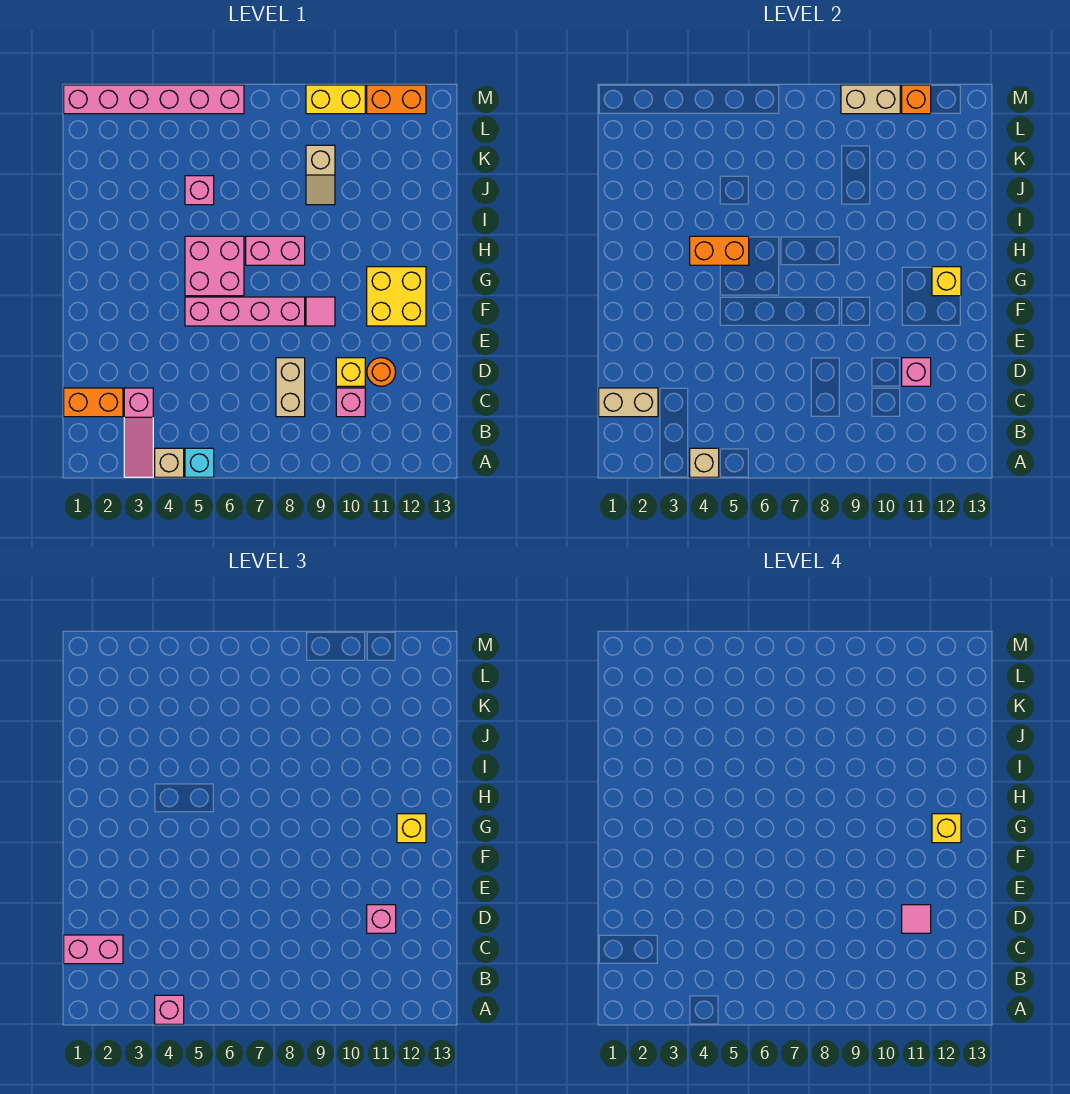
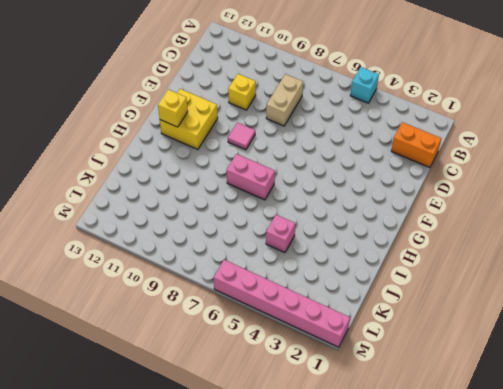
none -> pink 1x3 slope [124,388,153,477]
none -> tan 1x1 brick [155,448,184,477]
none -> pink 1x1 brick [336,388,365,417]
none -> orange 1x1 round brick [367,358,396,386]

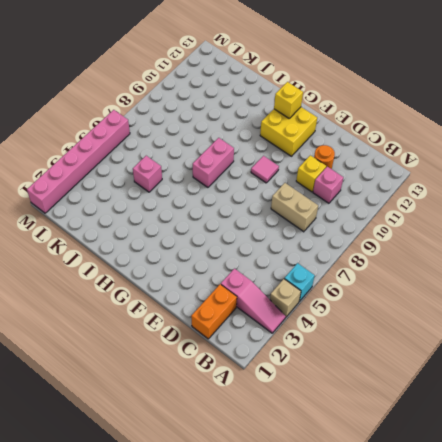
none -> pink 1x4 brick [185,297,305,326]
none -> pink 2x2 brick [185,236,244,296]
none -> tan 1x2 slope [306,145,335,205]
none -> yellow 1x2 brick [306,85,365,114]

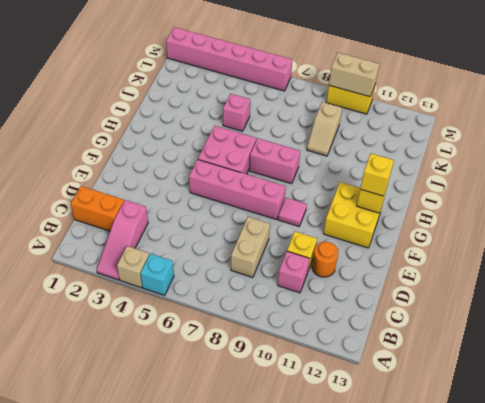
none -> orange 1x2 brick [367,85,426,114]
none -> tan 1x1 brick [690,448,719,477]
none -> tan 1x2 brick [599,388,658,417]
none -> pink 1x1 brick [902,358,931,386]

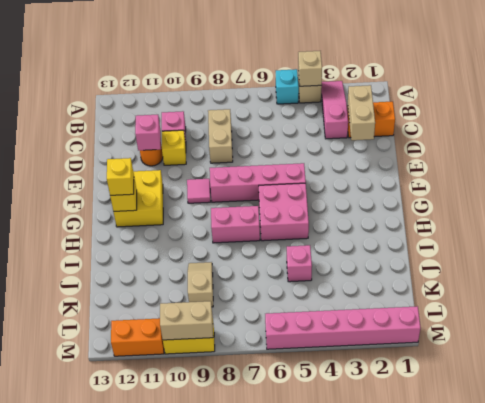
tan 1x2 brick [348,85,375,140] -> tan 1x2 brick turned to [599,388,658,417]
none -> orange 1x2 brick [690,236,749,265]
none -> orange 1x1 brick [902,85,931,114]
none -> pink 1x1 brick [155,995,184,1024]
none -> pink 1x2 brick [64,935,123,964]

